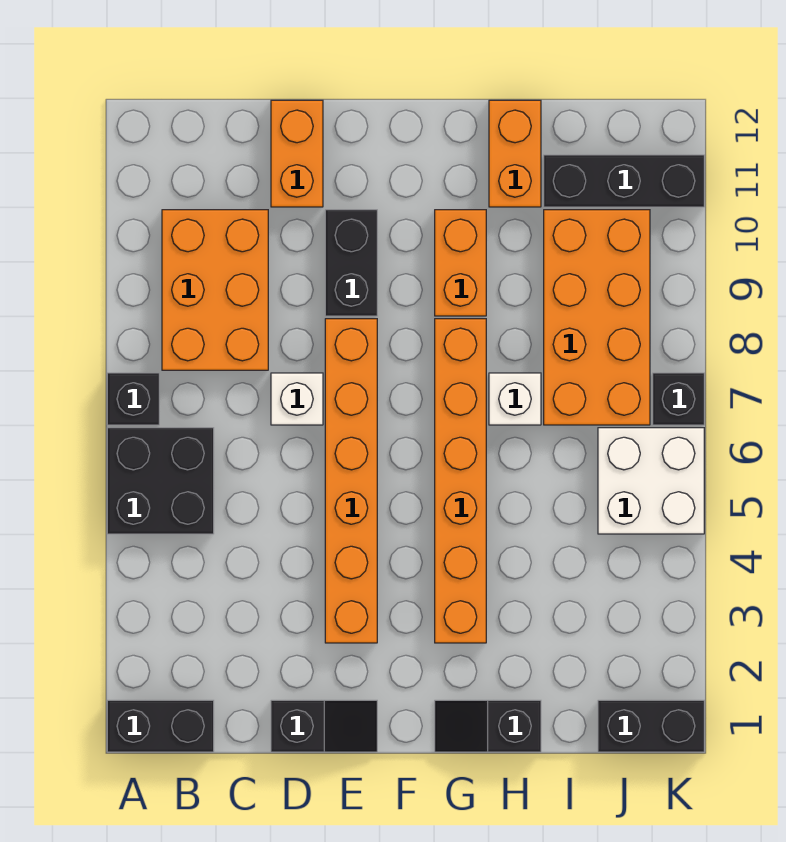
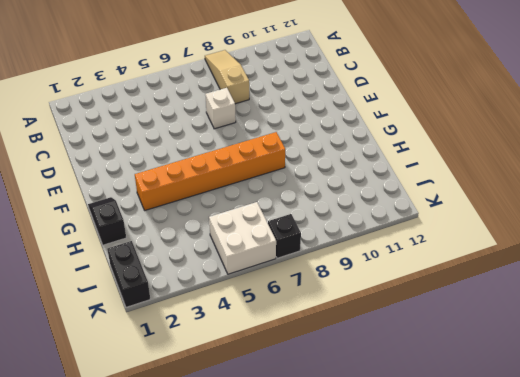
tan 1x3 slope [205,50,249,104] -> orange 2x3 brick [162,210,268,370]
none -> black 1x2 brick [107,700,214,752]
none -> black 2x2 brick [107,428,214,534]
none -> black 1x1 brick [107,373,159,425]

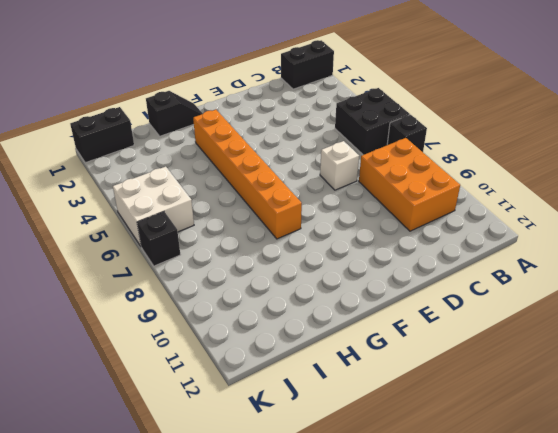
none -> black 1x2 slope [271,700,377,752]
none -> orange 1x2 brick [271,100,323,207]
none -> orange 1x6 brick [325,319,377,643]

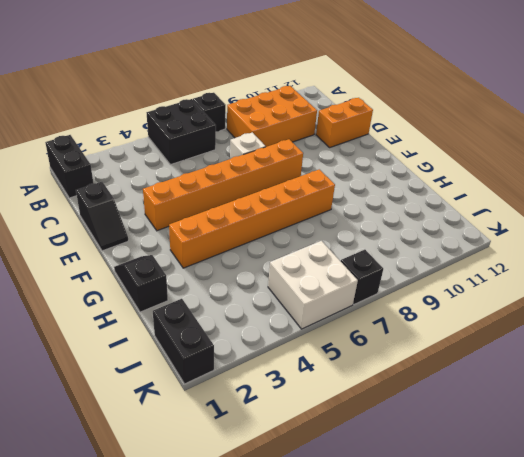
none -> black 1x2 brick [325,210,377,316]
none -> orange 1x2 brick [435,210,486,316]
none -> white 1x1 brick [489,373,541,425]

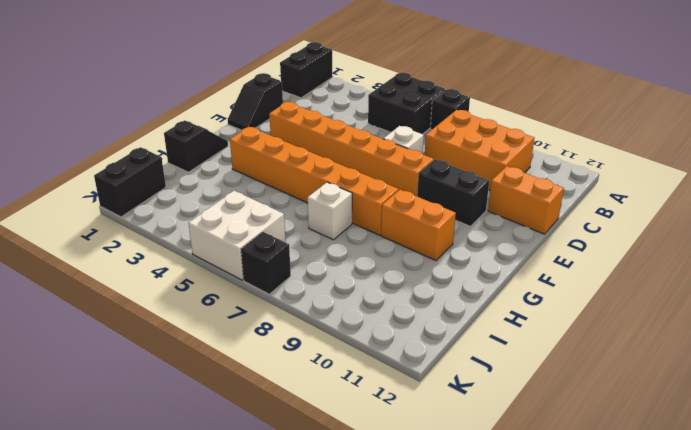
none -> orange 1x2 brick [489,100,541,207]
none -> orange 2x4 brick [544,210,650,425]
none -> black 1x3 brick [544,155,704,207]

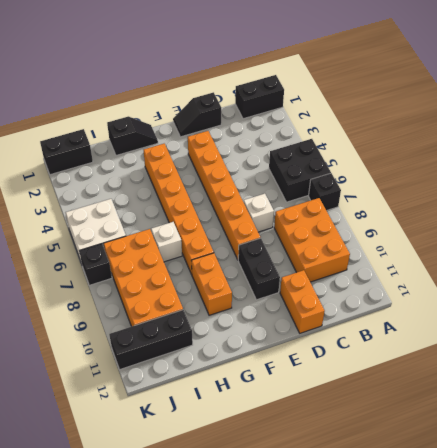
none -> orange 1x2 brick [489,100,541,207]

